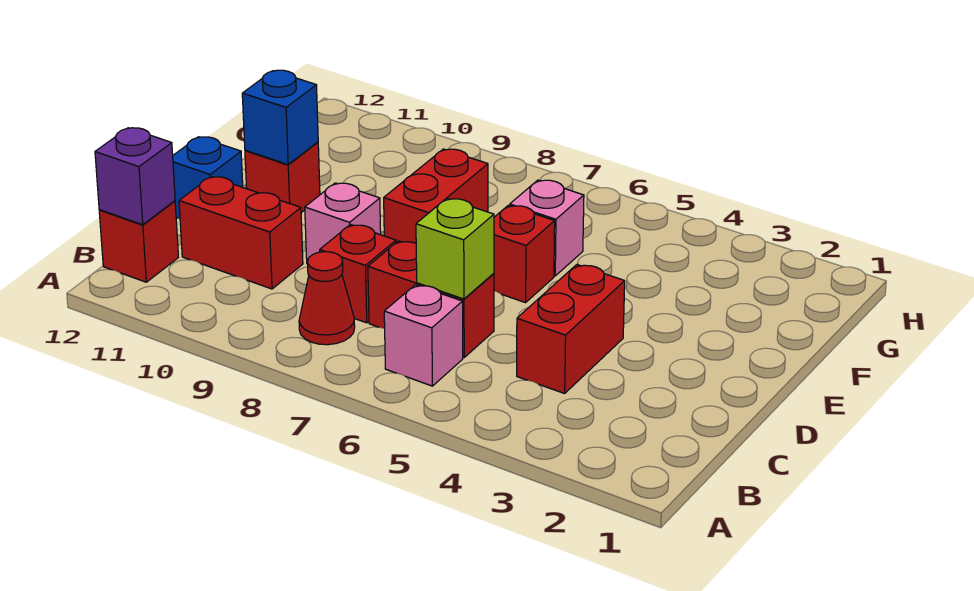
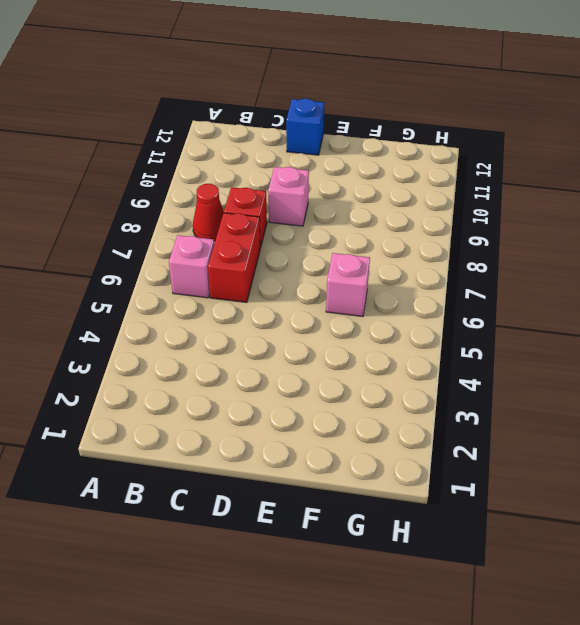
none -> red 1x1 brick [99,201,178,282]
none -> red 1x2 brick [517,265,625,393]
none -> red 1x2 brick [179,177,303,289]

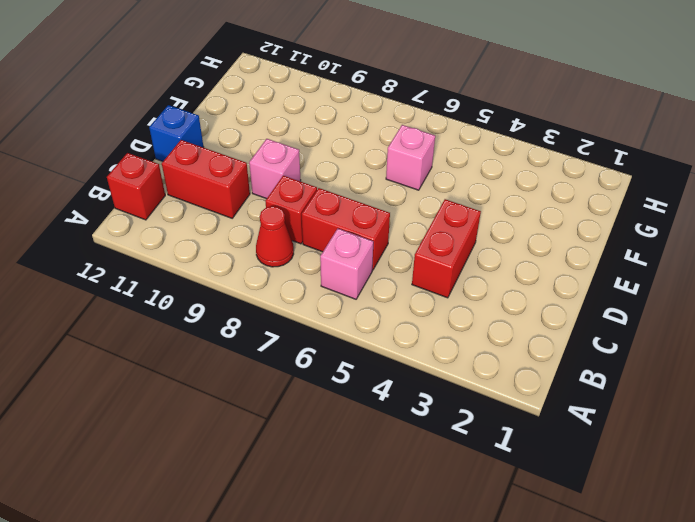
none -> red 1x1 brick [493,205,555,303]
none -> red 1x2 brick [384,149,488,243]
none -> red 1x1 brick [245,142,320,213]

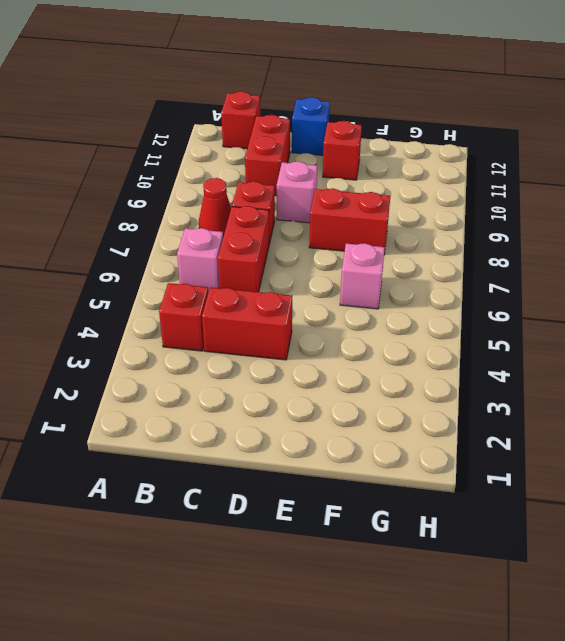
red 1x1 brick [159,283,208,351] -> red 1x1 brick moved to [493,205,555,303]
none -> purple 1x1 brick [95,128,175,225]
none -> lime 1x1 brick [416,198,494,299]
none -> blue 1x1 brick [242,70,318,165]

